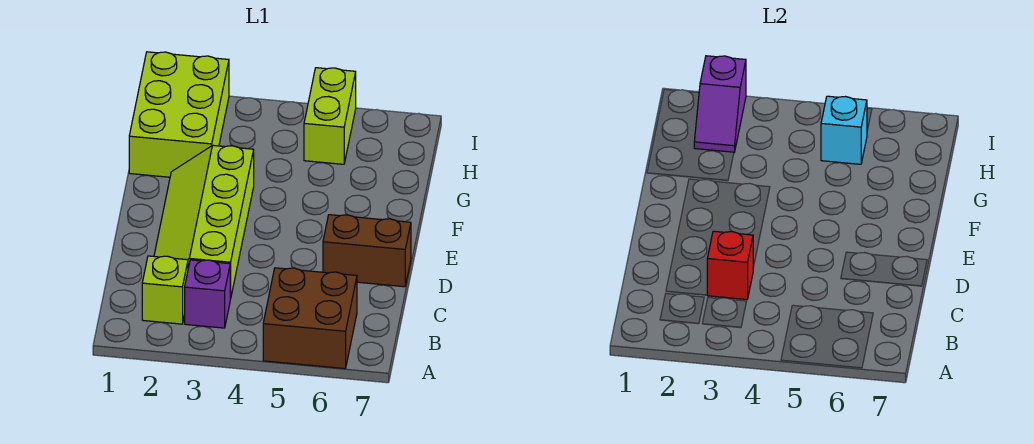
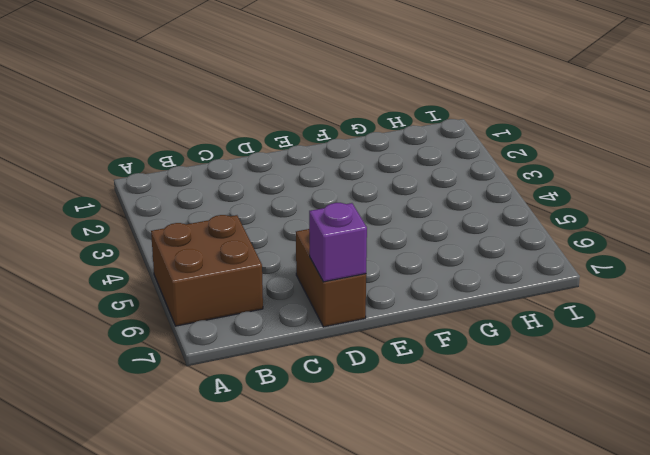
purple 1x1 brick [309,203,367,282] -> purple 1x1 brick moved to [185,260,230,328]
none -> lime 1x1 brick [142,256,188,324]
none -> lime 2x4 slope [154,145,254,299]

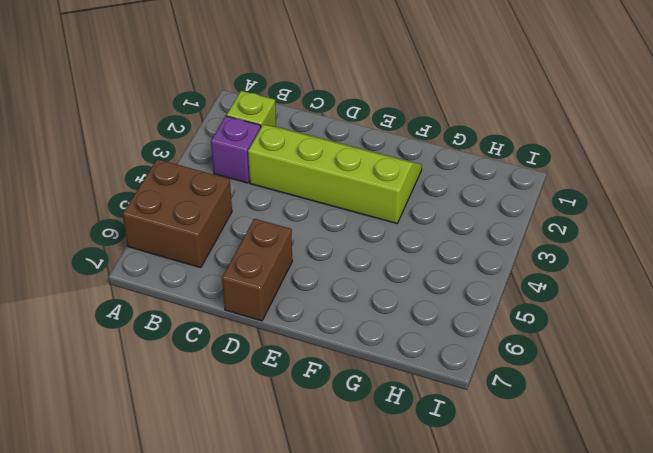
none -> lime 2x3 brick [129,52,229,177]
none -> lime 1x2 brick [304,68,356,164]

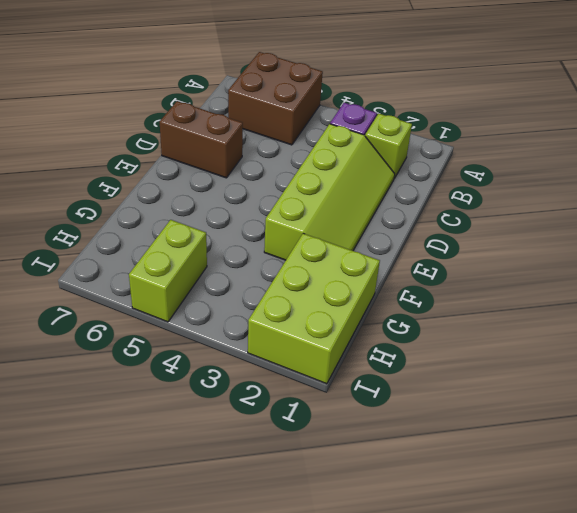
none -> red 1x1 brick [707,231,753,299]
none -> purple 1x2 slope [694,56,746,152]

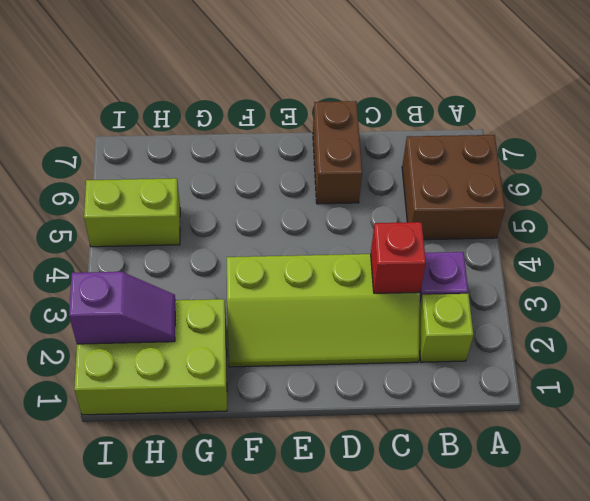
none -> cyan 1x1 brick [821,96,867,164]

